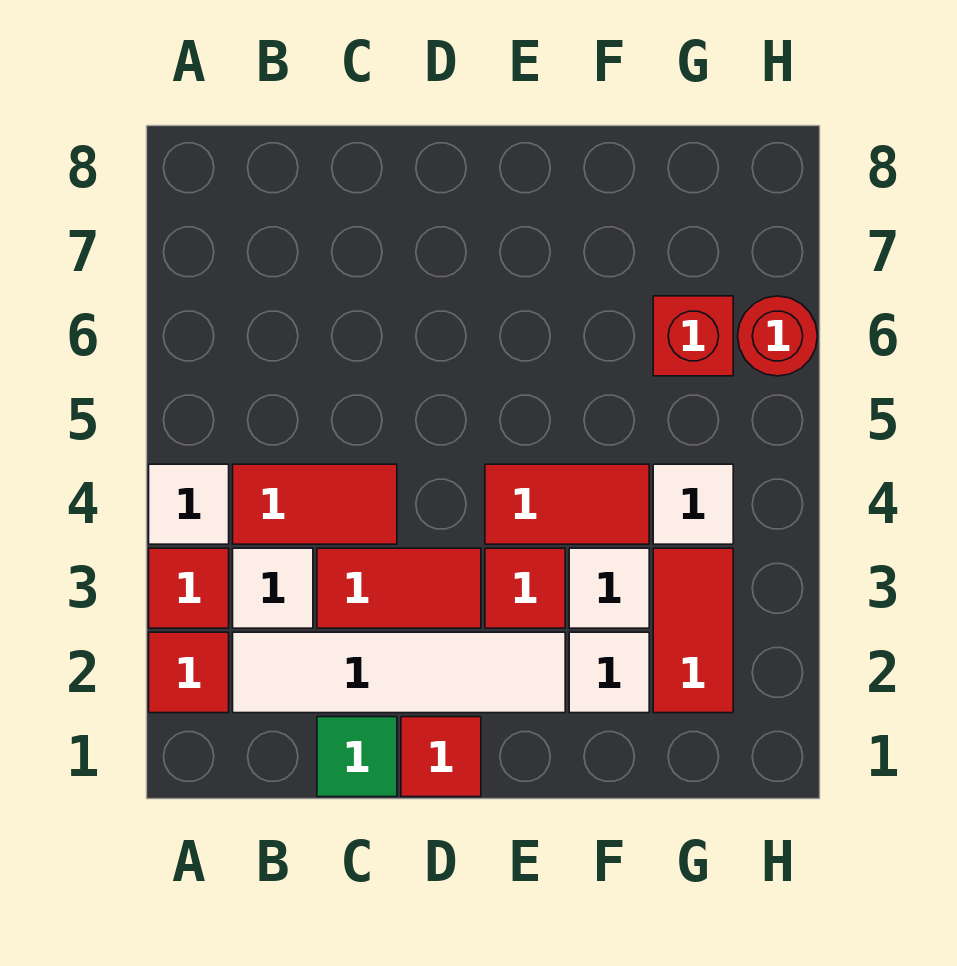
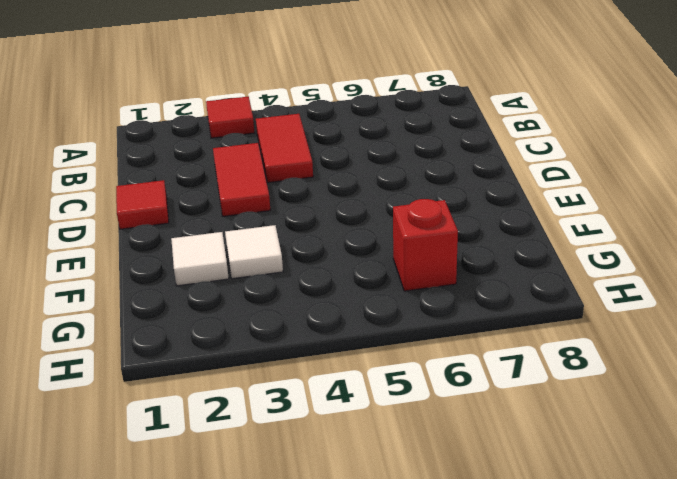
none -> red 1x1 tile [149,632,229,713]
none -> white 1x1 tile [149,464,229,544]
none -> white 1x4 tile [233,632,565,713]

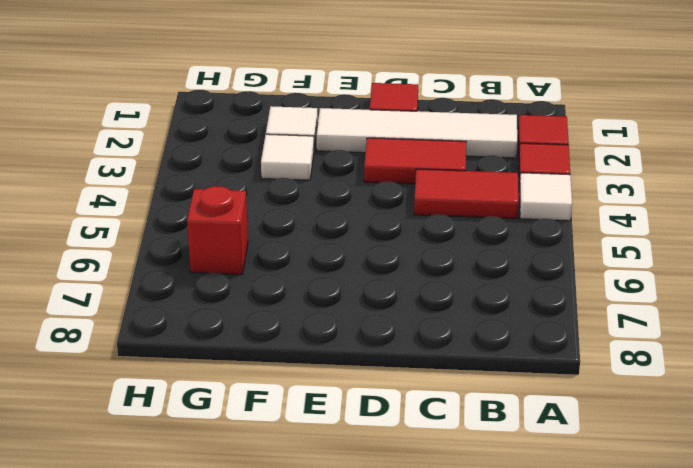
none -> white 1x1 tile [233,548,313,628]
none -> green 1x1 tile [317,717,397,797]
none -> red 1x1 tile [485,548,565,628]

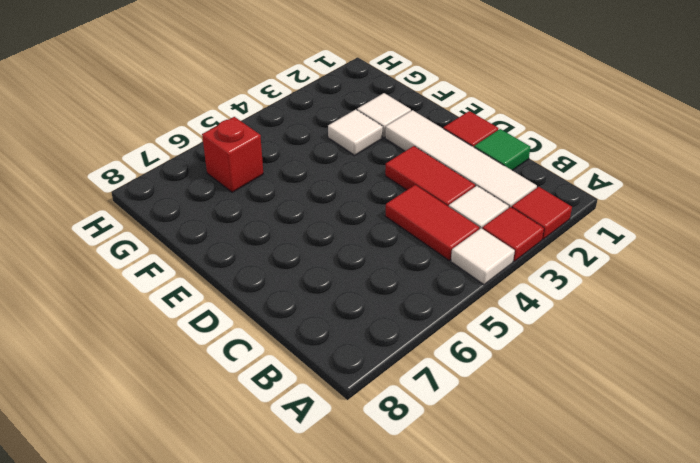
none -> red 1x1 tile [485,548,565,628]
none -> red 1x2 tile [485,464,649,544]
none -> red 1x2 tile [653,548,733,713]

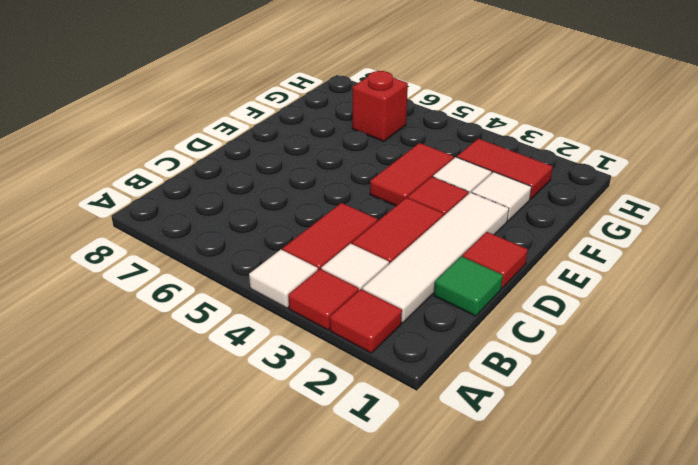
none -> white 1x1 tile [653,464,733,544]
none -> red 1x1 round brick [738,296,818,376]

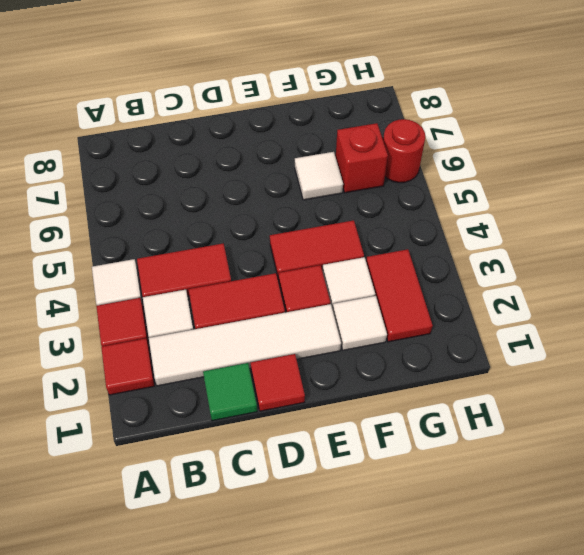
white 1x1 tile [295,152,343,200] -> white 1x1 tile moved to [653,464,733,544]

